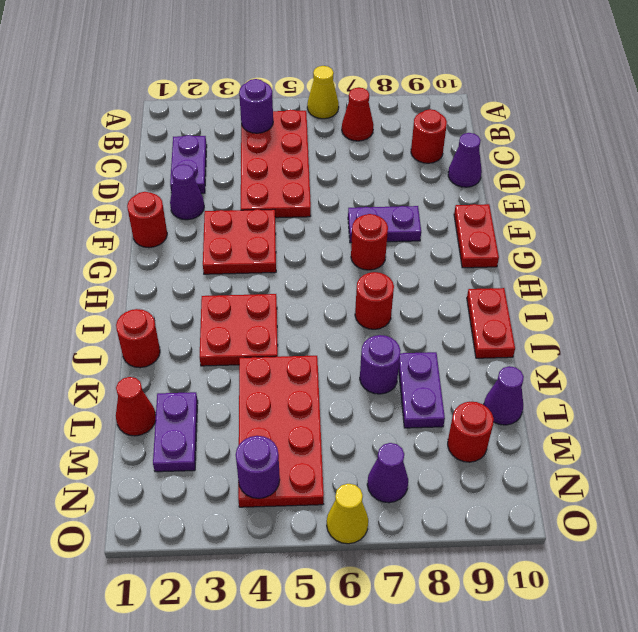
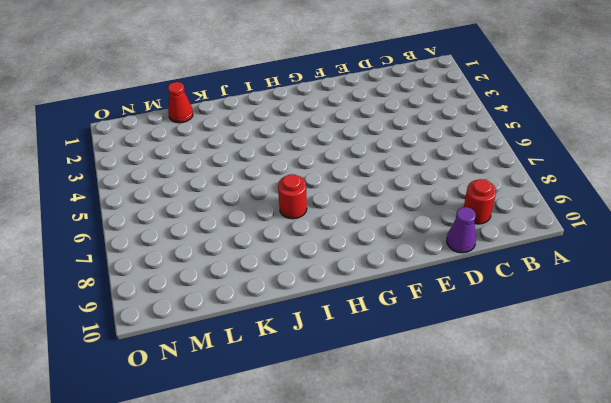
none -> yellow 1x1 cone [307,66,339,119]
none -> red 2x4 plate [241,110,311,218]
none -> red 1x1 cone [342,88,374,141]

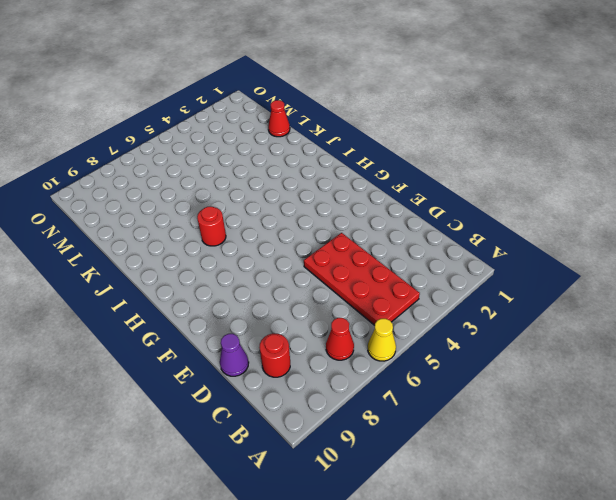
none -> purple 1x2 plate [170,135,207,193]
none -> purple 1x1 cone [170,164,204,220]
none -> red 1x1 round brick [127,192,167,248]

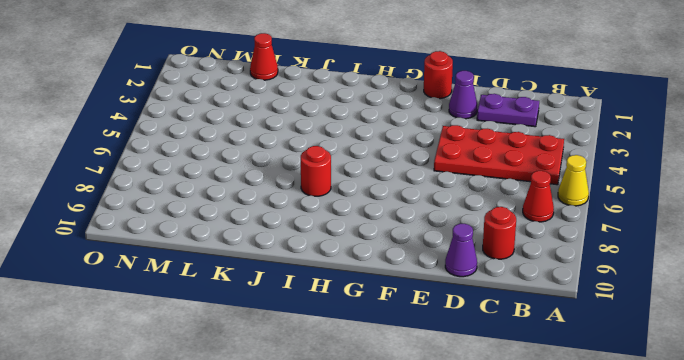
none -> red 2x2 plate [203,209,276,274]
none -> purple 1x2 plate [348,206,421,243]
none -> red 1x2 plate [454,204,499,268]

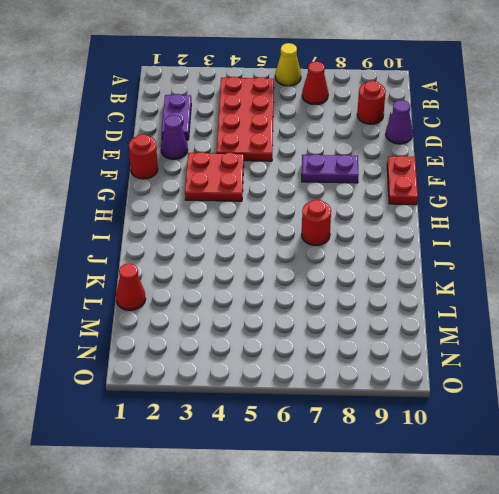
none -> red 1x1 round brick [351,214,388,270]
none -> red 2x2 plate [200,294,278,366]
none -> red 1x2 plate [467,288,515,358]

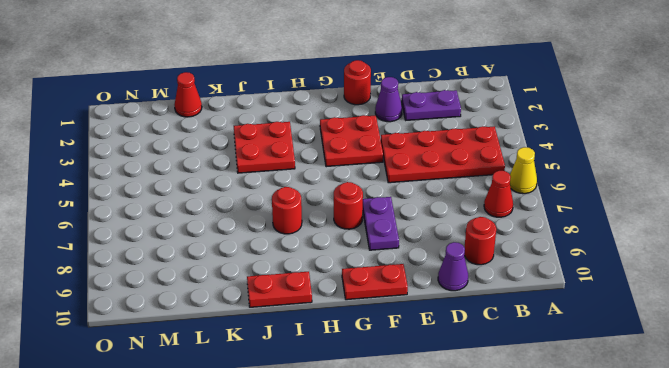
none -> red 1x1 round brick [116,309,160,368]
none -> red 2x4 plate [238,356,324,507]
none -> purple 1x1 round brick [360,335,401,394]

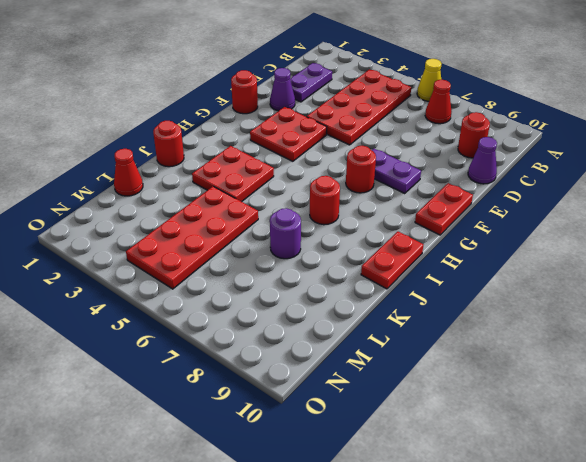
none -> purple 1x2 plate [399,352,445,428]
none -> purple 1x2 plate [153,392,198,472]
none -> purple 1x1 cone [484,366,524,425]

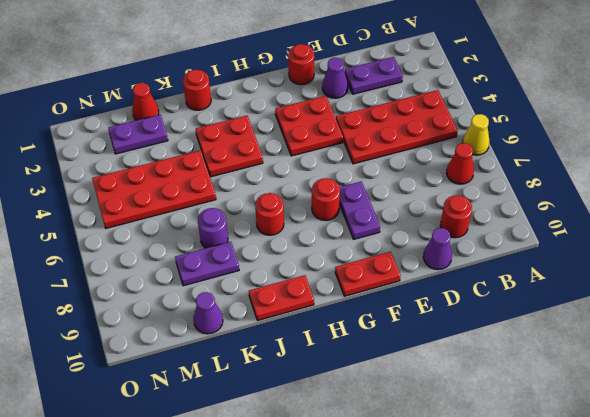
none -> red 1x1 round brick [448,402,494,462]
none -> purple 1x1 cone [367,443,408,503]
none -> yellow 1x1 cone [327,484,368,544]

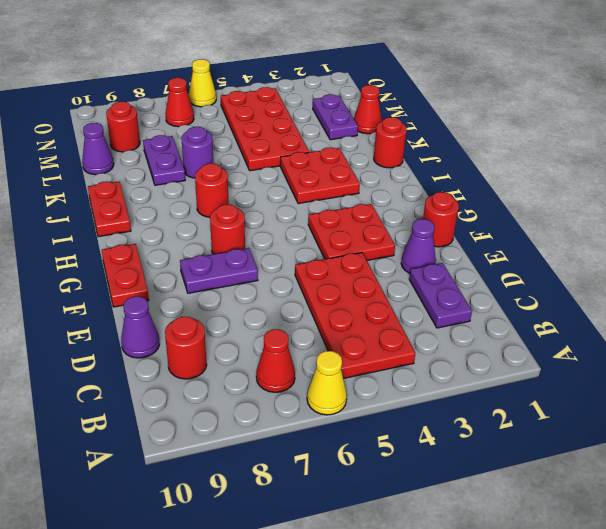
red 1x1 cone [165,78,194,127] -> purple 1x1 cone [367,443,408,503]
none -> purple 1x1 round brick [239,79,273,133]
none -> purple 1x1 round brick [236,436,280,499]

